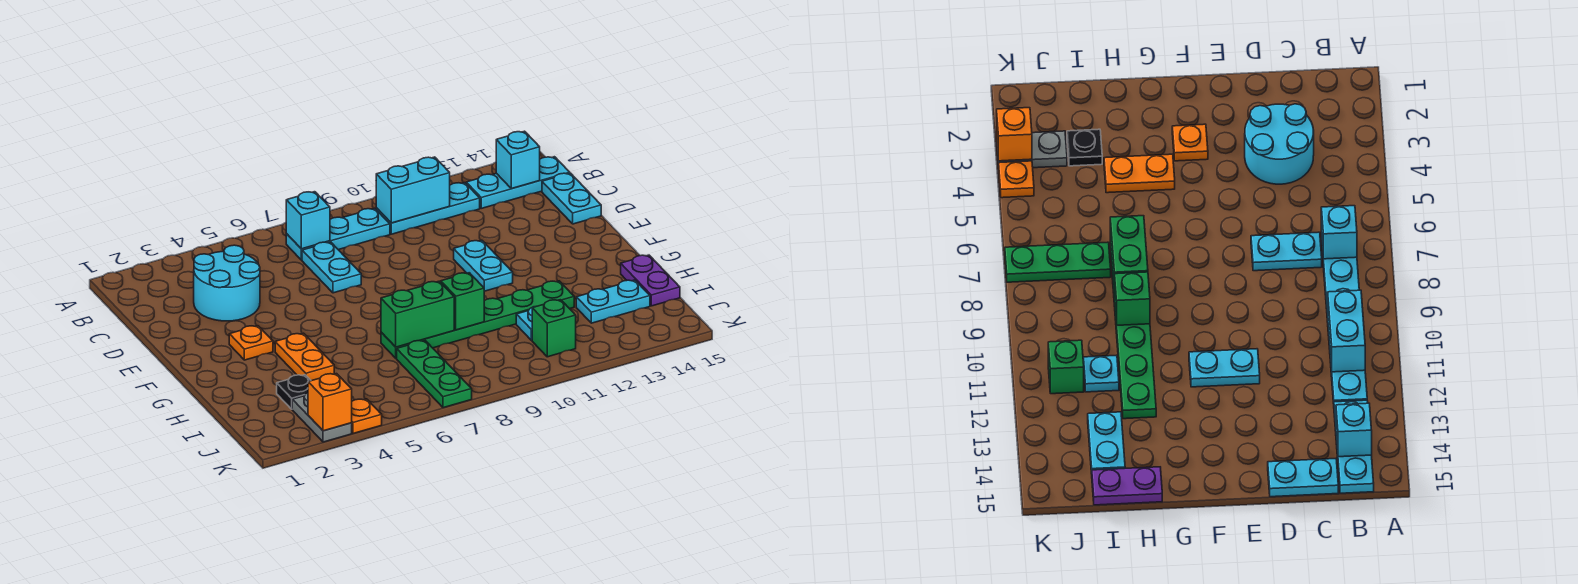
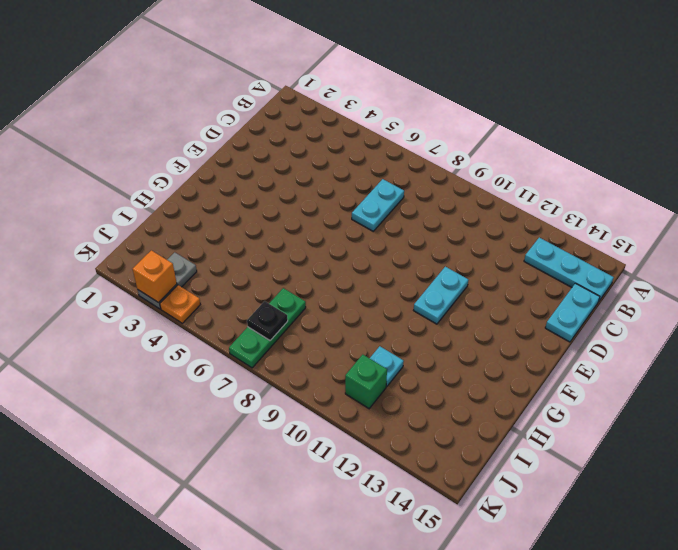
black 1x1 plate [247,301,288,340] -> black 1x1 plate moved to [277,375,311,409]
none -> cyan 1x3 plate [286,208,390,260]
none -> cyan 1x3 plate [376,183,480,234]
none -> cyan 2x2 round brick [194,245,260,321]

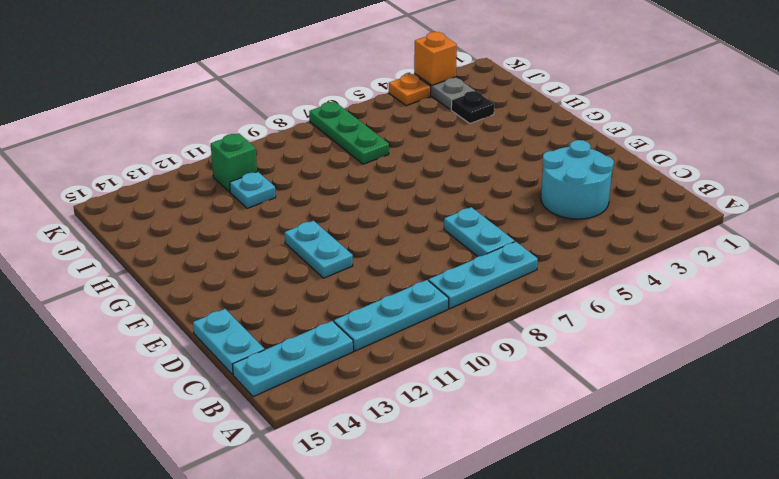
none -> orange 1x1 plate [229,326,273,360]
none -> orange 1x2 plate [275,333,334,381]
none -> green 1x6 plate [381,281,574,358]

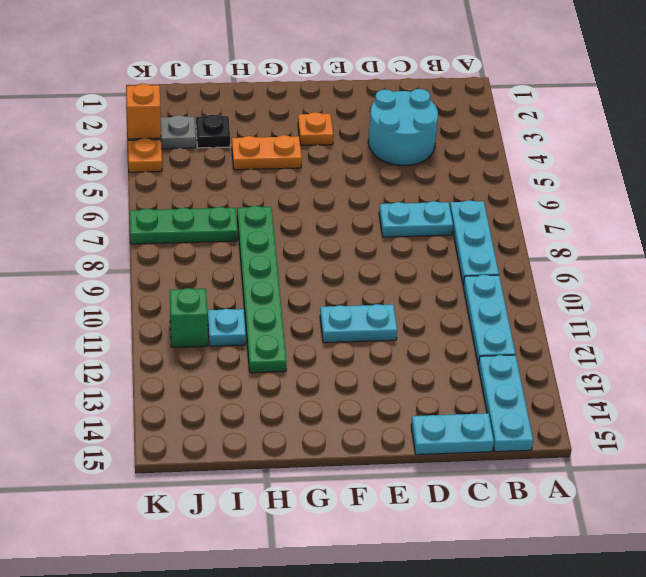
none -> purple 1x2 plate [621,255,680,306]
none -> cyan 1x2 plate [576,280,650,323]
none -> cyan 1x1 brick [286,192,330,249]

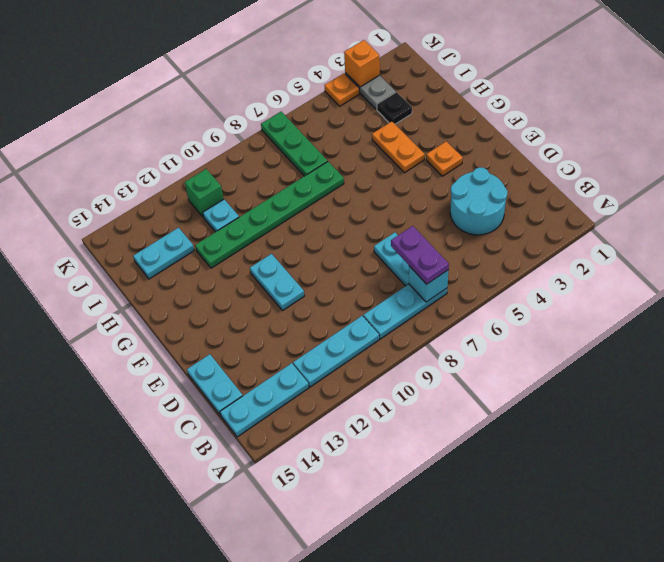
purple 1x2 plate [391,226,449,284] -> purple 1x2 plate moved to [621,255,680,306]
none -> cyan 1x2 brick [376,157,450,223]
none -> cyan 1x1 brick [496,131,540,189]
none -> green 1x2 brick [381,281,454,347]

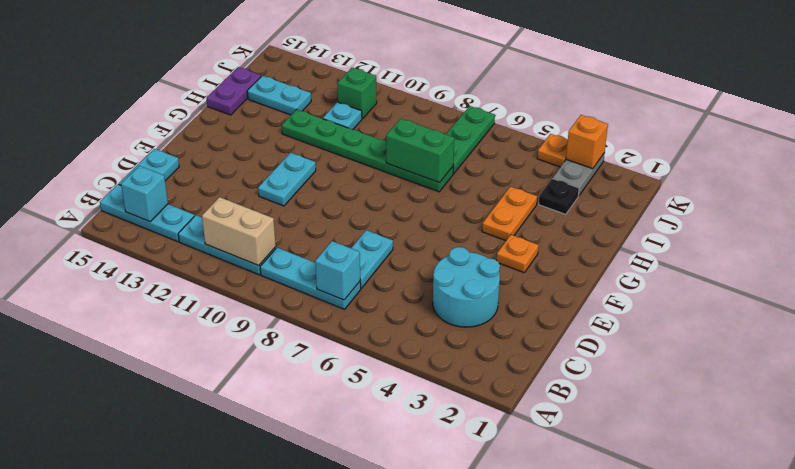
tan 1x2 brick [202,197,276,266] -> cyan 1x2 brick [376,157,450,223]
none -> green 1x1 brick [441,273,484,330]

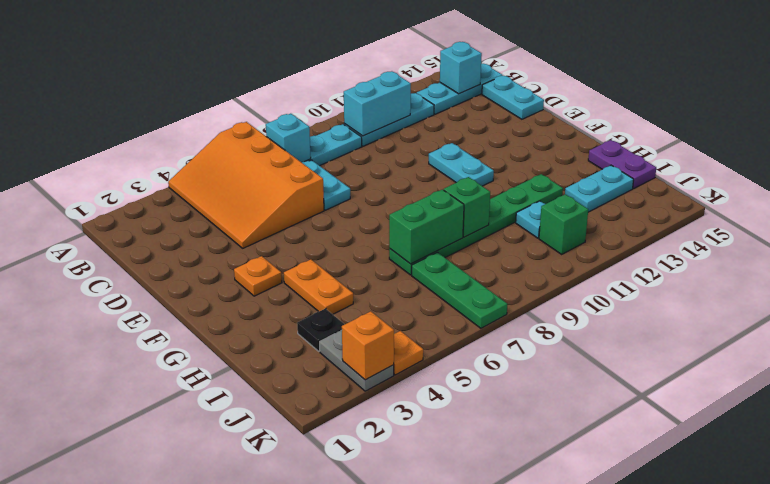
orange 3x4 slope [168,122,324,248] -> cyan 2x2 round brick [194,245,260,321]

